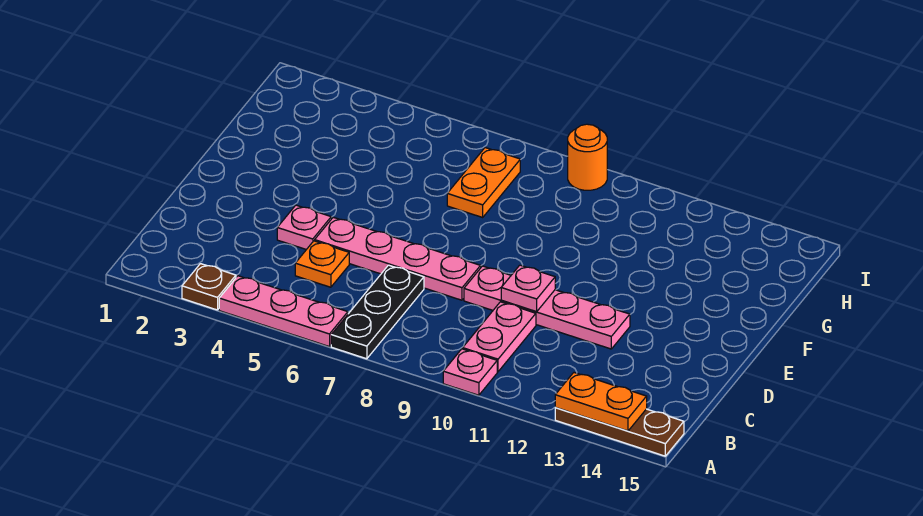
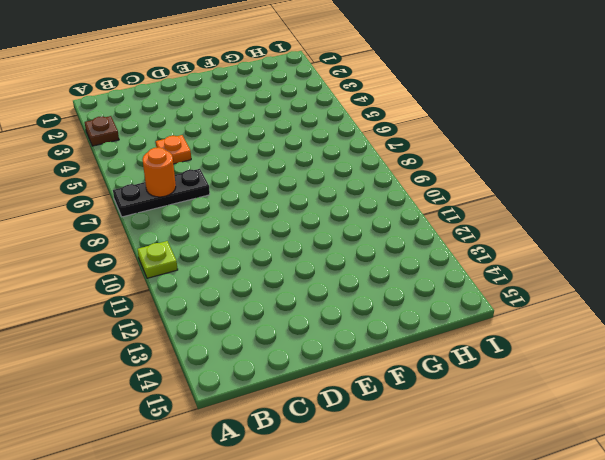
lime 1x1 plate [137,241,178,278] -> pink 1x1 plate [443,349,497,395]
orange 1x1 round brick [142,147,176,197] -> orange 1x1 round brick moved to [568,124,607,190]
none -> pink 1x3 plate [219,276,348,347]
none -> brown 1x3 plate [555,408,684,456]
none -> pink 1x2 plate [463,302,536,372]

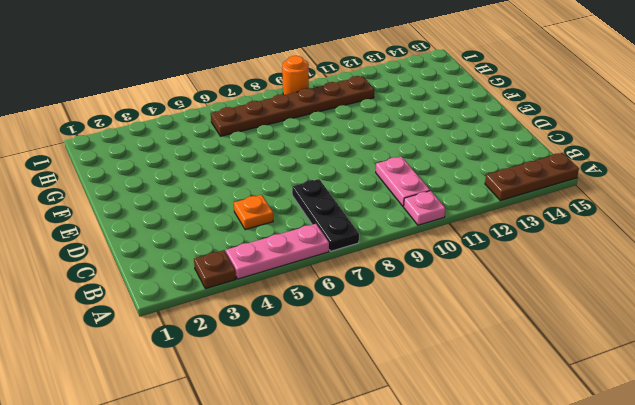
brown 1x6 plate [211,76,374,136] -> orange 1x2 plate [447,148,520,217]
none -> pink 1x1 plate [277,205,331,250]
none -> pink 1x4 plate [315,217,481,300]
none -> pink 1x4 plate [464,266,630,349]

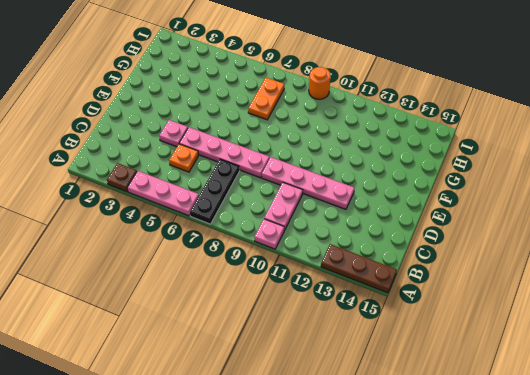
none -> orange 1x2 plate [555,373,647,431]
none -> pink 1x1 plate [501,265,555,312]

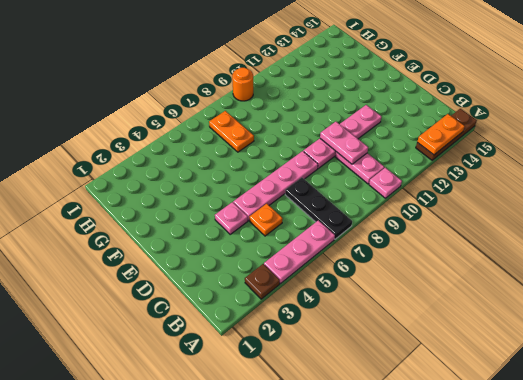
pink 1x2 plate [320,122,368,164] -> pink 1x1 plate [501,265,555,312]

